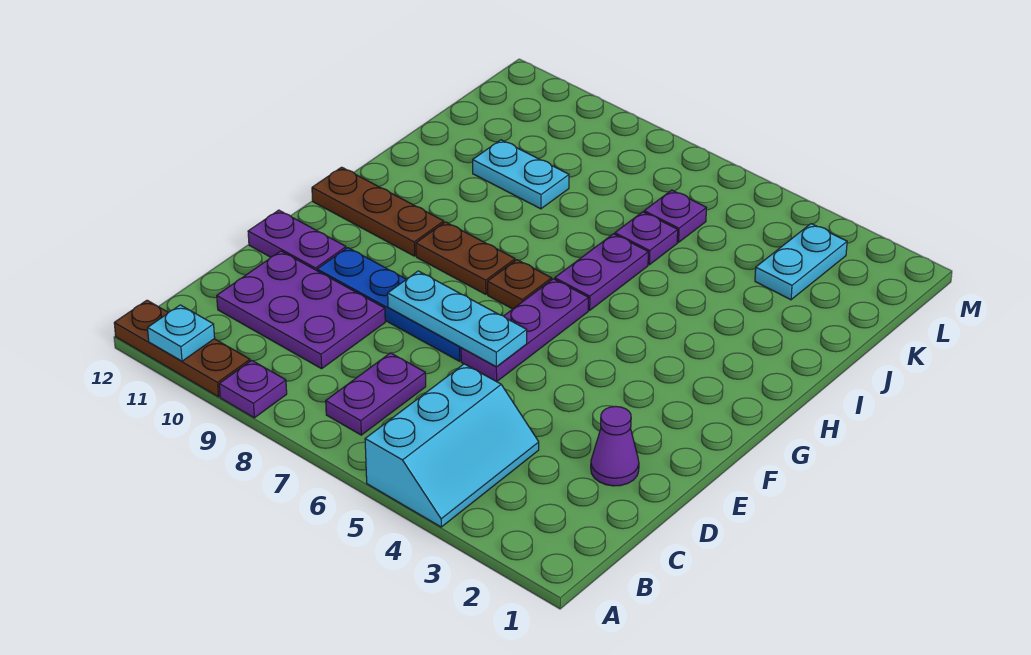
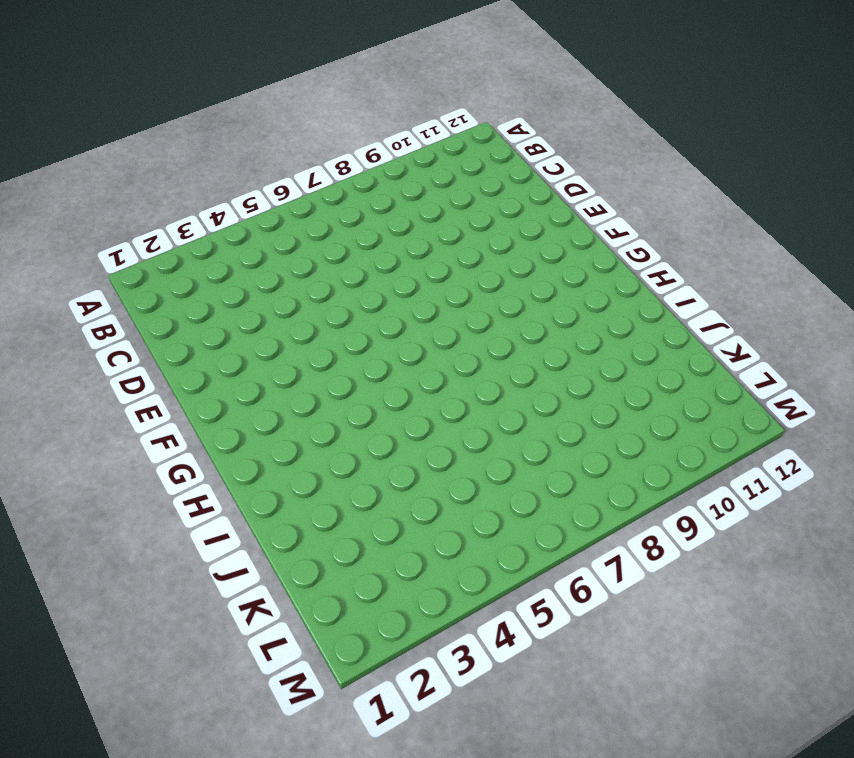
none -> cyan 2x3 slope [365,364,539,527]
none -> purple 1x1 plate [219,360,287,418]
none -> brown 1x3 plate [114,300,250,397]

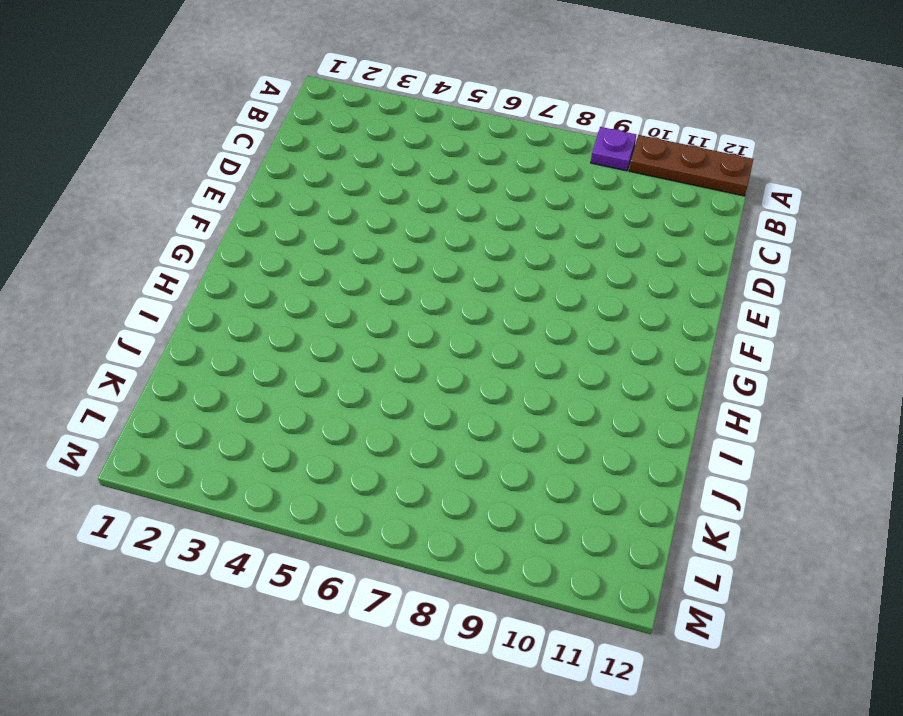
none -> cyan 2x3 slope [365,364,539,527]
none -> purple 1x2 plate [326,353,426,435]
none -> purple 2x3 plate [217,251,385,369]

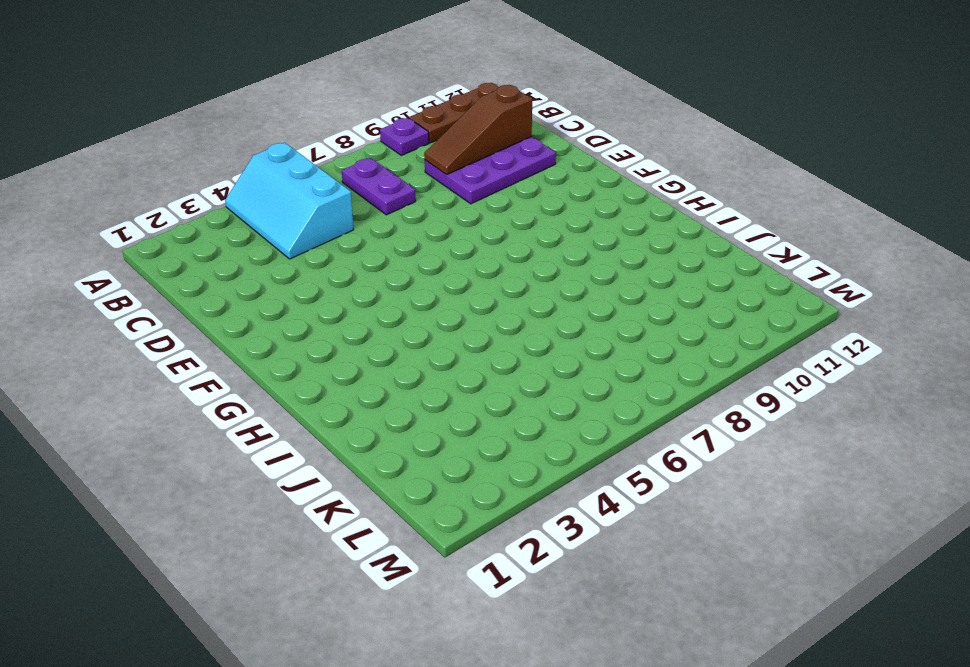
brown 1x3 slope [424,85,532,175] -> none
none -> purple 1x1 cone [591,406,639,486]
none -> purple 1x3 plate [461,279,588,382]
none -> blue 1x4 plate [317,248,461,361]

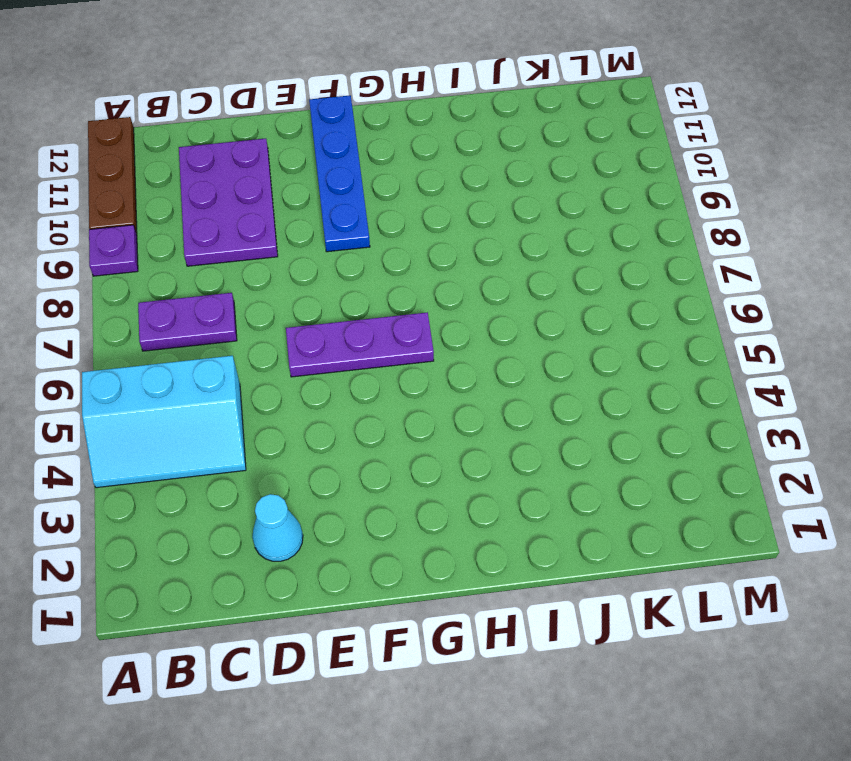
cyan 1x1 cone [252,494,303,561] -> purple 1x1 cone [591,406,639,486]
blue 1x4 plate [309,95,370,252] -> blue 1x4 plate moved to [317,248,461,361]
none -> purple 1x2 plate [248,210,346,271]
none -> brown 1x1 plate [488,260,552,309]
none -> brown 1x2 plate [416,222,515,294]

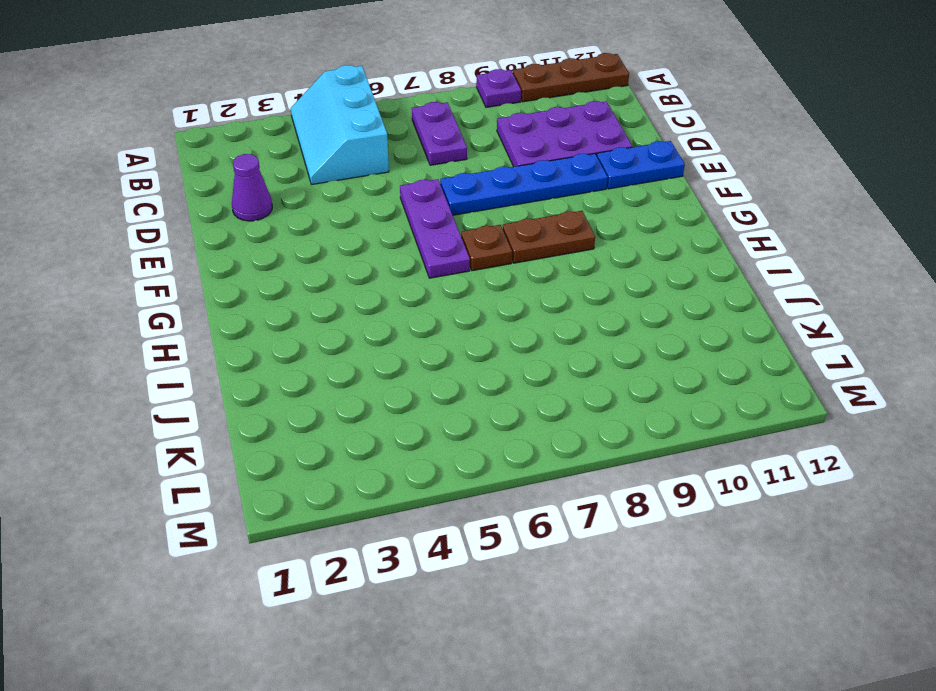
blue 1x2 plate [597,141,685,189] -> purple 1x2 plate [248,210,346,271]
none -> brown 1x3 plate [312,167,444,256]
none -> purple 1x2 plate [555,234,648,310]
none -> purple 1x1 plate [615,212,678,265]

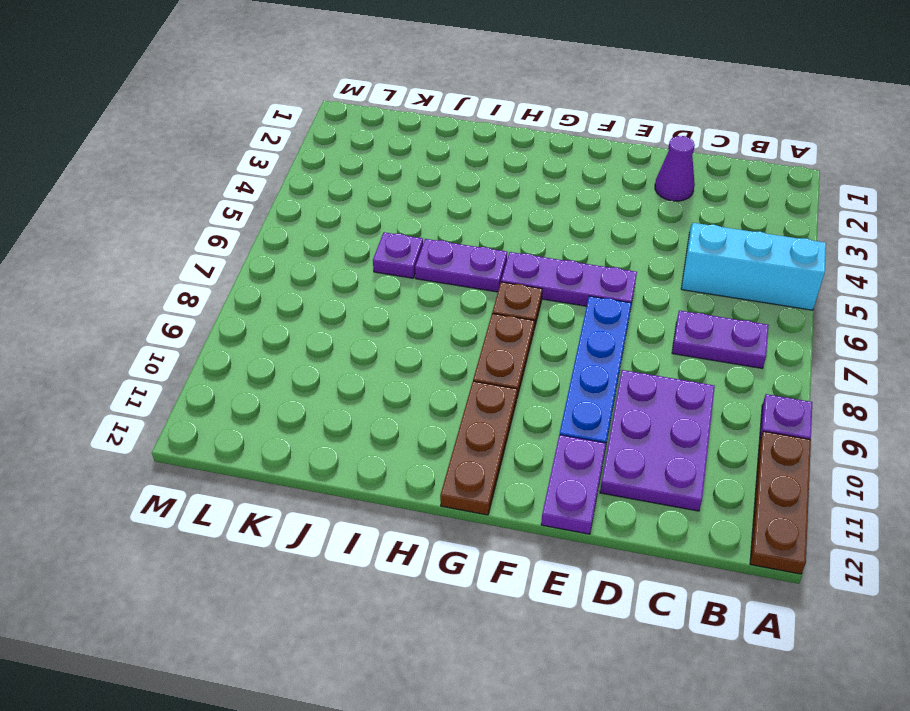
none -> cyan 1x2 plate [473,140,569,209]
none -> cyan 1x2 plate [755,224,847,300]
none -> purple 1x1 plate [644,190,706,242]

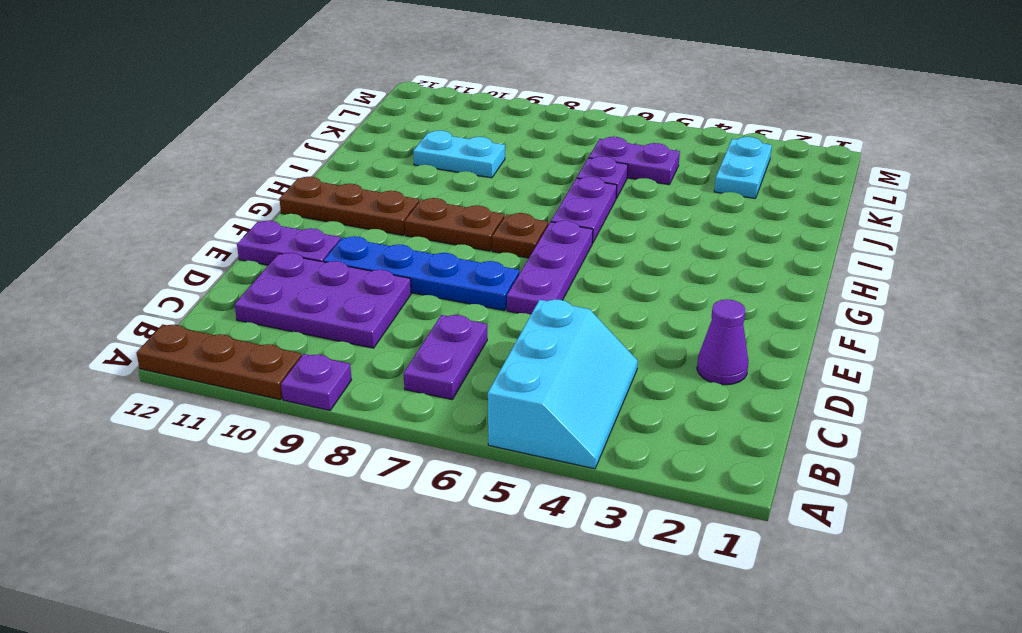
purple 1x2 plate [589,137,680,185] -> purple 1x1 plate [644,190,706,242]
none -> cyan 1x1 plate [148,305,215,361]
none -> cyan 1x3 plate [388,271,527,367]

